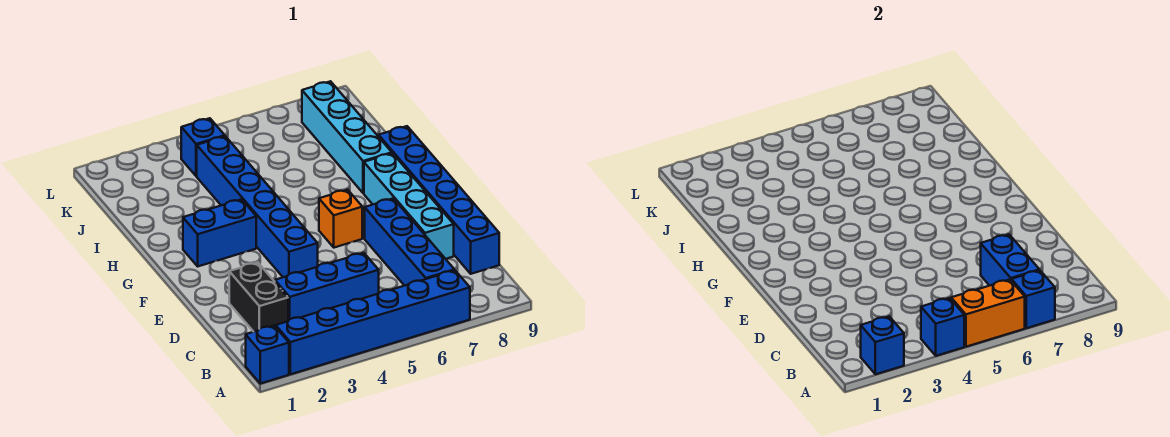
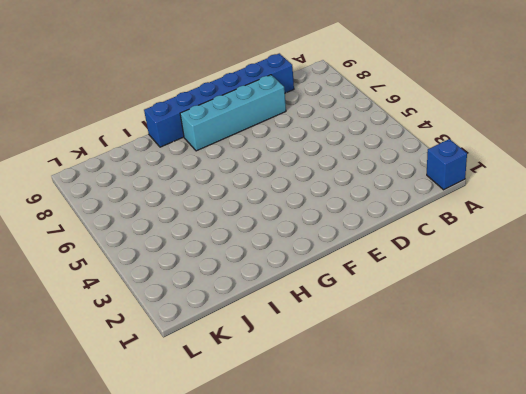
none -> blue 1x6 brick [276,270,470,374]
none -> blue 1x4 brick [365,199,454,286]
none -> black 1x2 brick [229,263,288,332]

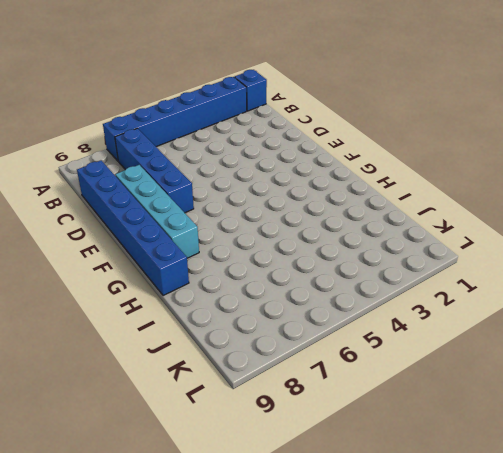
none -> black 1x2 brick [229,263,288,332]
none -> blue 1x3 brick [275,253,379,321]
none -> blue 1x6 brick [197,136,318,277]

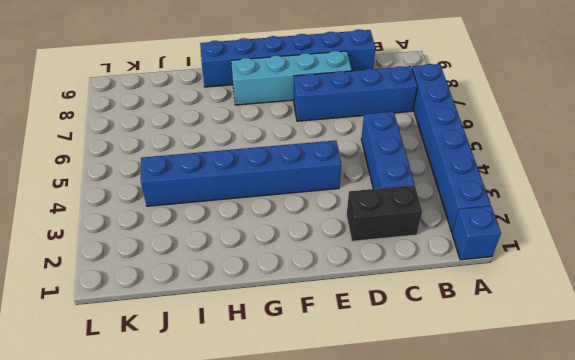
none -> orange 1x1 brick [319,190,362,248]
none -> blue 1x2 brick [183,199,256,266]
none -> cyan 1x4 brick [302,81,392,193]

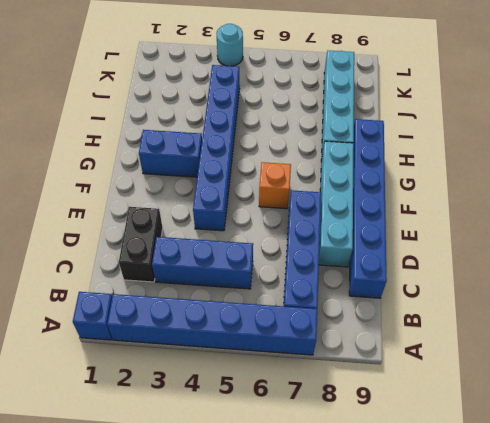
cyan 1x1 round brick [216,24,243,66] -> none
none -> blue 1x1 brick [181,118,225,176]
none -> blue 1x1 brick [861,316,904,374]
none -> blue 1x1 brick [921,298,964,356]

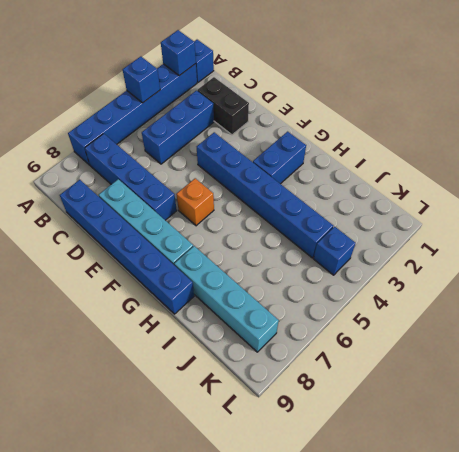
none -> orange 1x2 brick [951,280,1025,347]
none -> blue 1x1 brick [1012,270,1055,328]
none -> blue 1x2 brick [981,235,1039,286]

